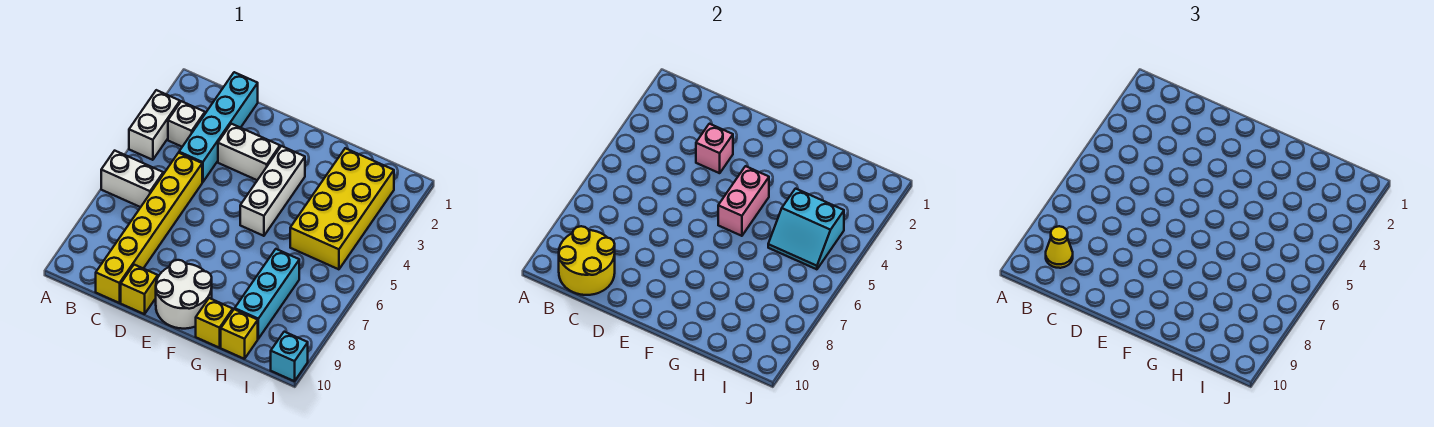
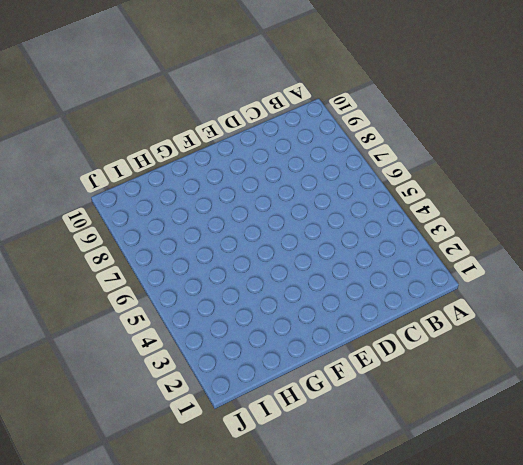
none -> white 1x2 brick [129,90,180,160]
none -> white 1x2 brick [101,151,163,207]
none -> white 1x1 brick [168,101,205,147]

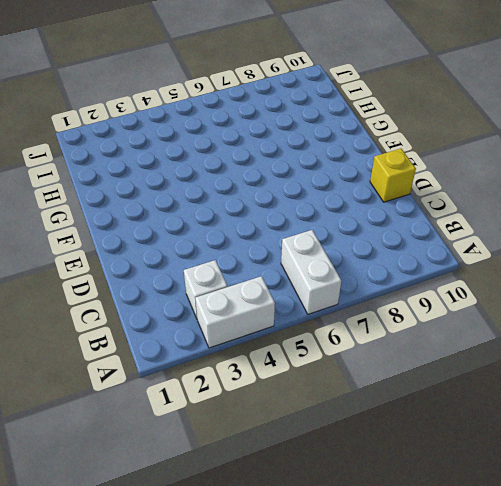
none -> cyan 1x4 brick [179,72,258,182]
none -> yellow 1x6 brick [96,153,202,303]
none -> white 1x2 brick [218,124,280,180]

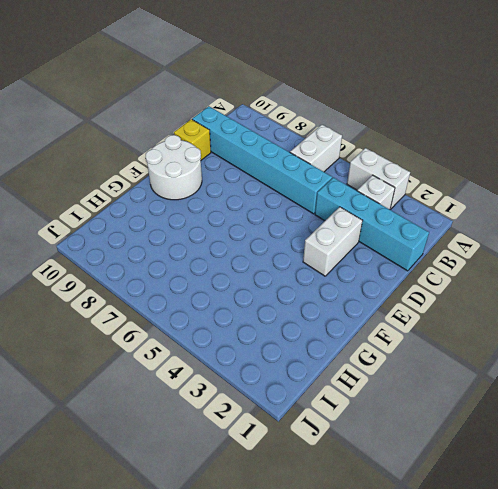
cyan 1x6 brick [192,106,332,214] -> yellow 1x6 brick [96,153,202,303]
none -> white 1x3 brick [240,146,305,236]
none -> yellow 1x1 brick [196,298,233,348]
none -> yellow 2x4 brick [290,148,394,269]

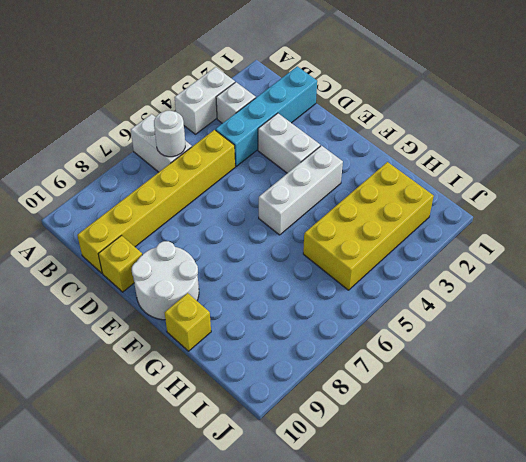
white 1x1 round brick [154,111,185,157] -> none
none -> cyan 1x3 brick [235,249,299,339]
none -> yellow 1x1 brick [221,309,258,359]
none -> cyan 1x1 brick [271,332,308,381]

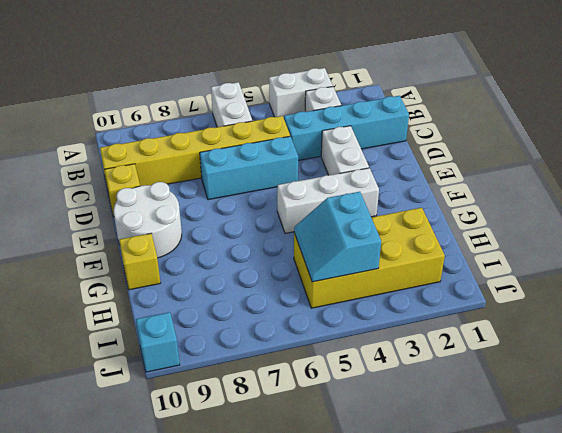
cyan 1x3 brick [200,136,298,200] -> cyan 1x3 brick moved to [235,249,299,339]
none -> yellow 1x1 brick [221,309,258,359]
none -> yellow 2x2 round brick [559,226,615,295]
none -> pink 1x1 brick [696,124,733,173]

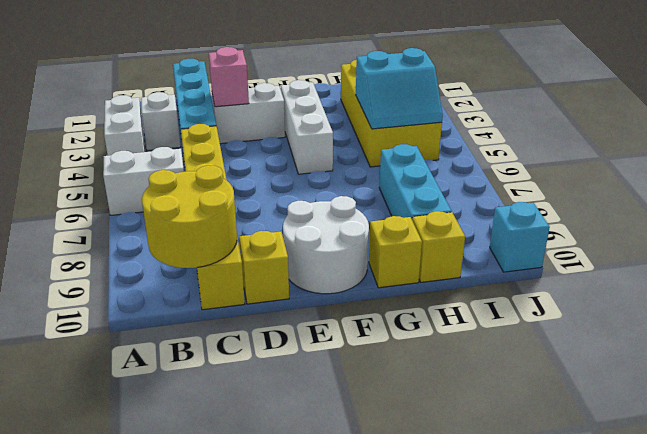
none -> pink 1x2 brick [718,166,769,236]
none -> yellow 1x1 cone [1046,226,1073,268]

